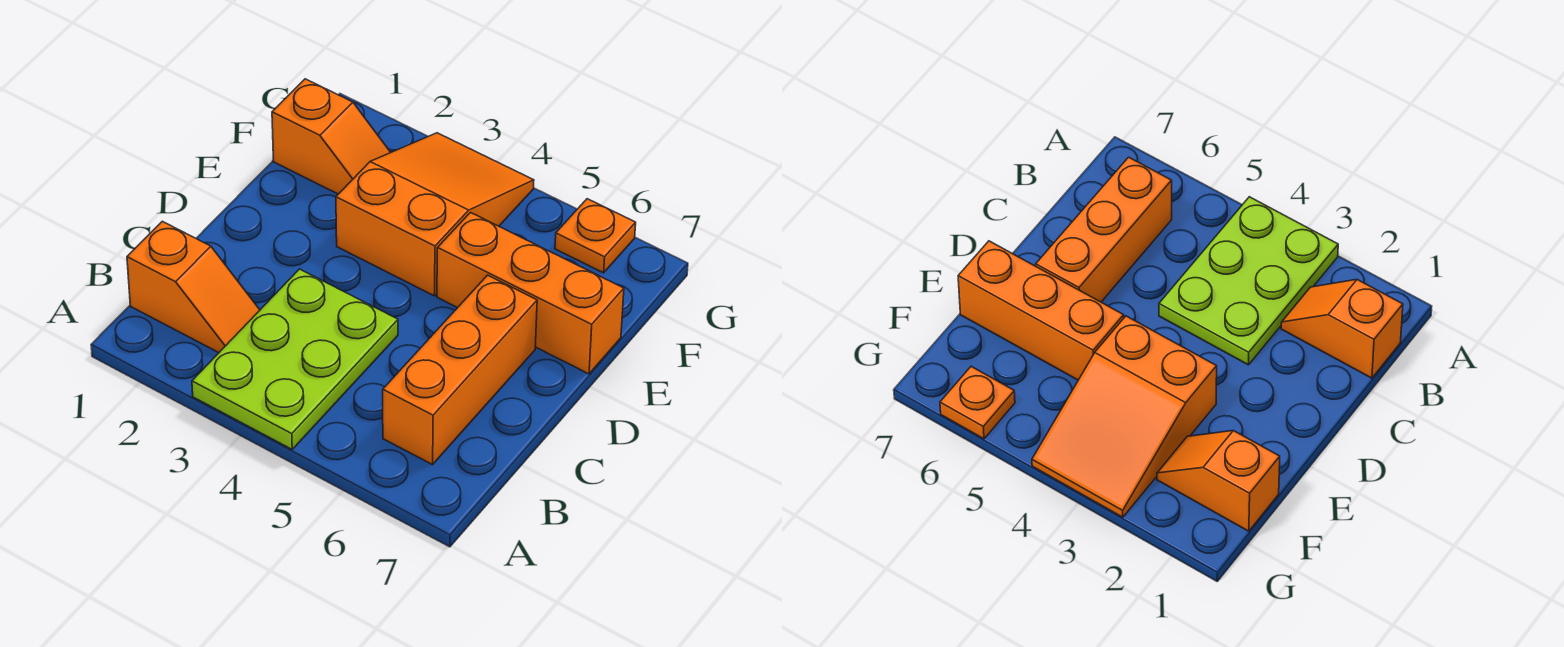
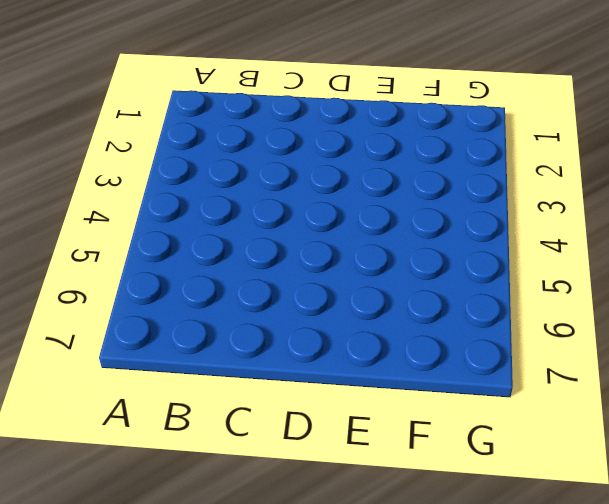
none -> lime 2x3 plate [192,269,398,449]
none -> orange 1x2 slope [127,221,260,353]

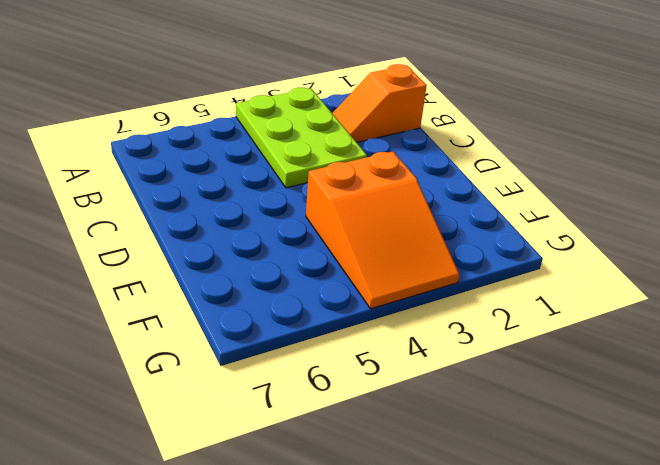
none -> orange 1x3 brick [383,275,537,465]
none -> orange 1x3 brick [437,213,624,374]

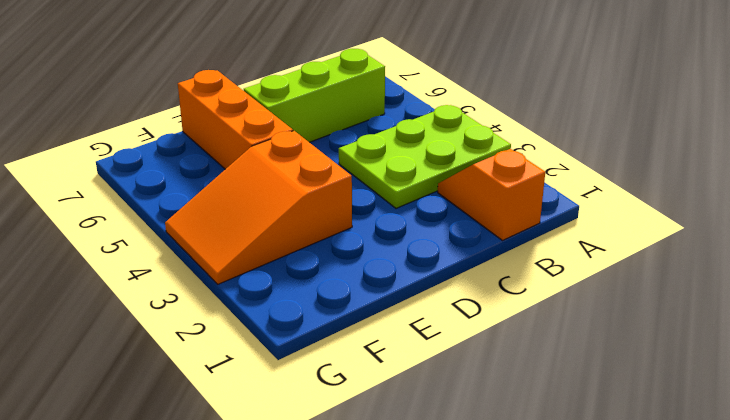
lime 1x3 brick [244,49,385,142] -> orange 1x3 brick [383,275,537,465]
none -> orange 1x2 slope [272,79,391,194]
none -> orange 1x1 plate [555,199,636,273]

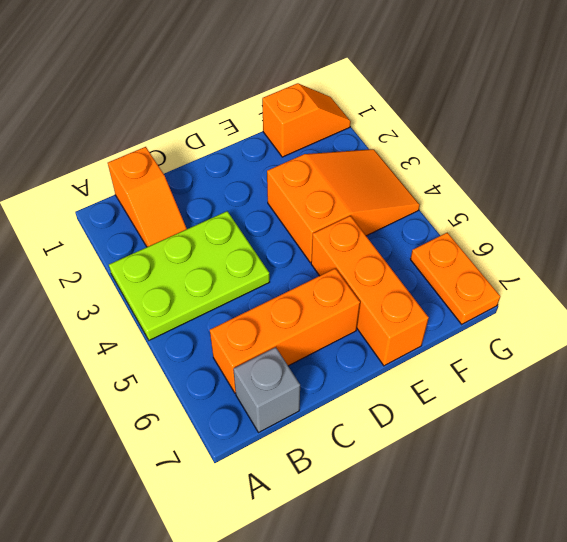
grey 1x1 brick [233,347,300,433] -> none
orange 1x2 slope [262,83,351,157] -> orange 1x2 slope turned to [272,79,391,194]
orange 1x2 plate [410,233,500,324] -> orange 1x1 plate [555,199,636,273]

